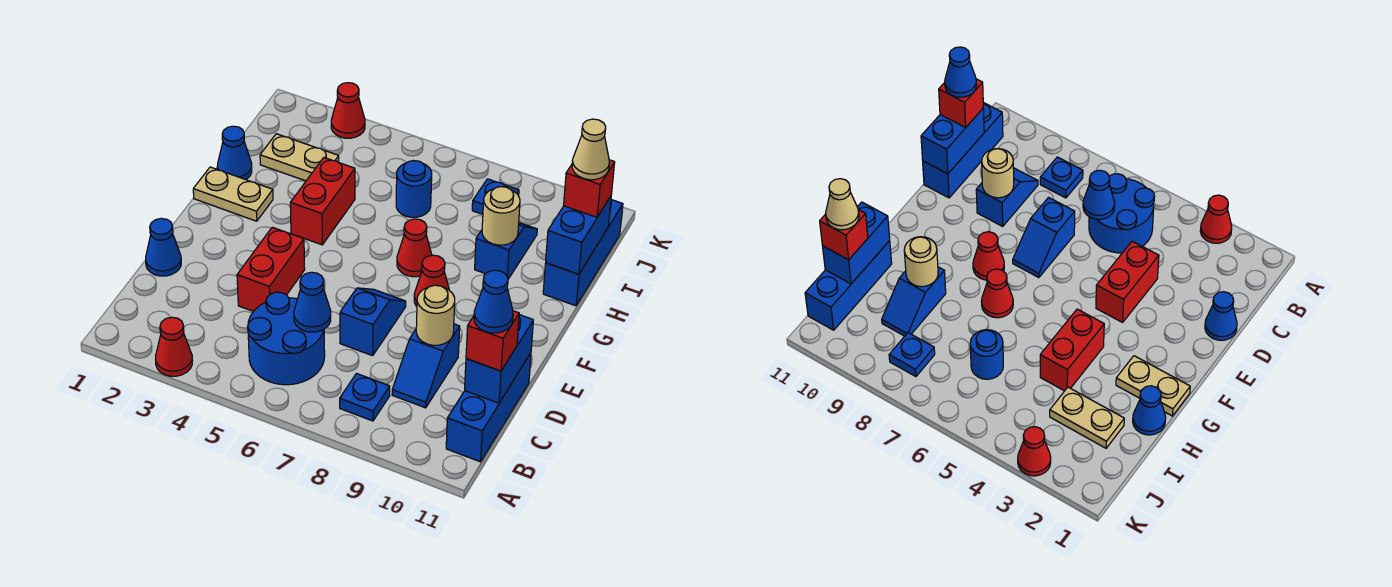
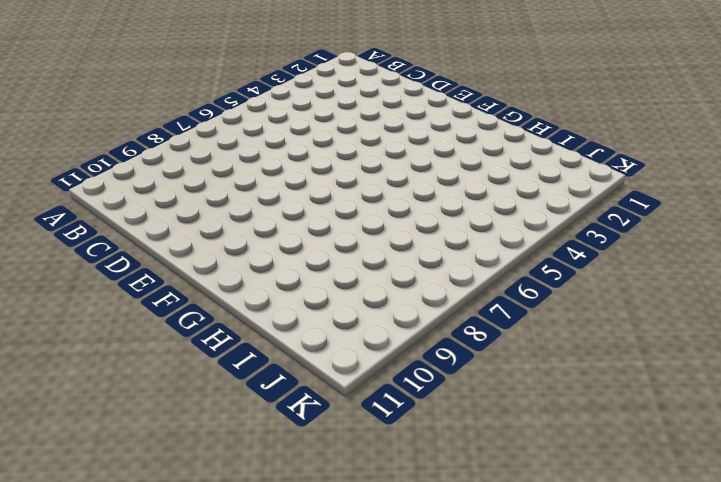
none -> red 1x1 cone [156,317,192,376]
none -> blue 2x2 round brick [248,292,325,385]
none -> blue 1x1 plate [340,374,390,421]

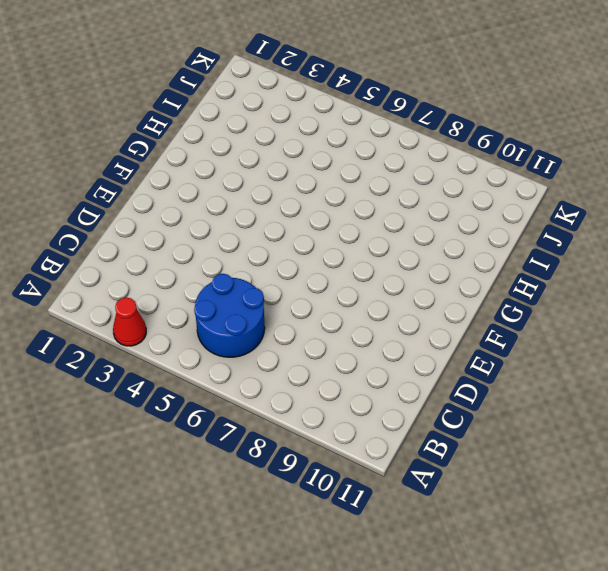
none -> blue 1x1 plate [340,374,390,421]
none -> blue 1x3 brick [446,353,531,462]
none -> blue 1x2 slope [392,324,460,408]

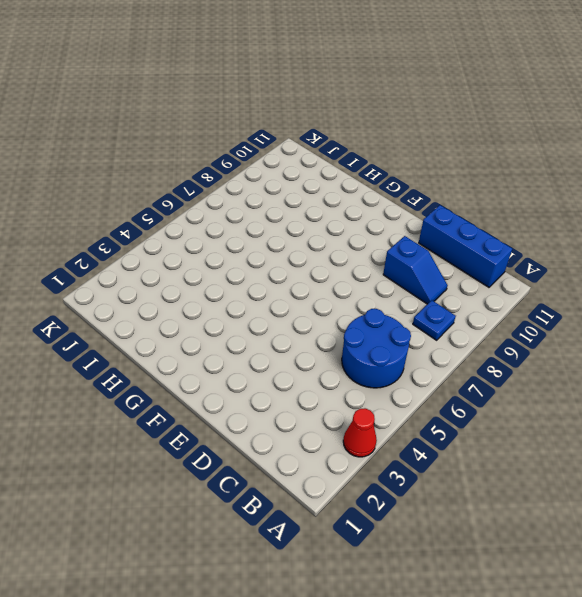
none -> blue 1x1 cone [146,218,181,276]
none -> red 1x2 brick [237,227,305,312]
none -> blue 1x2 slope [340,288,406,356]

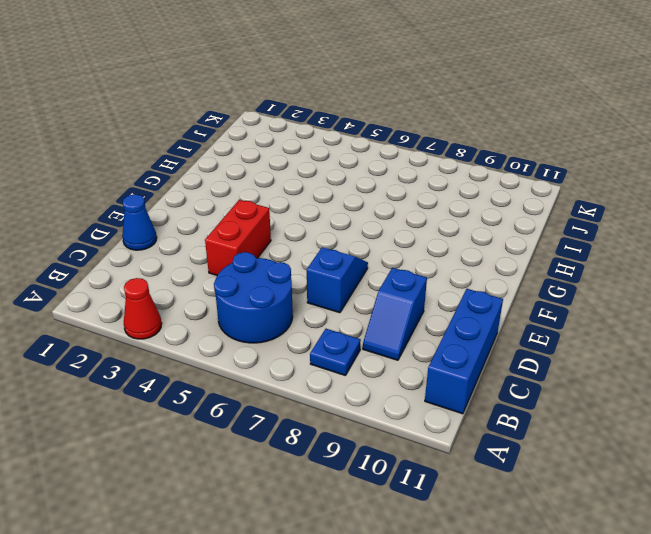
none -> red 1x1 cone [414,255,449,307]
none -> tan 1x2 plate [193,167,273,221]
none -> red 1x2 brick [290,158,355,245]

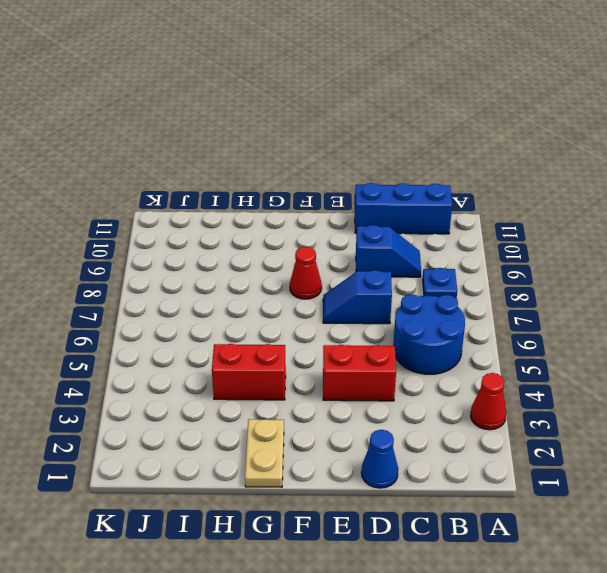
none -> red 1x1 cone [397,219,432,277]
none -> blue 1x1 cone [217,126,252,180]
none -> blue 1x2 slope [475,223,537,279]

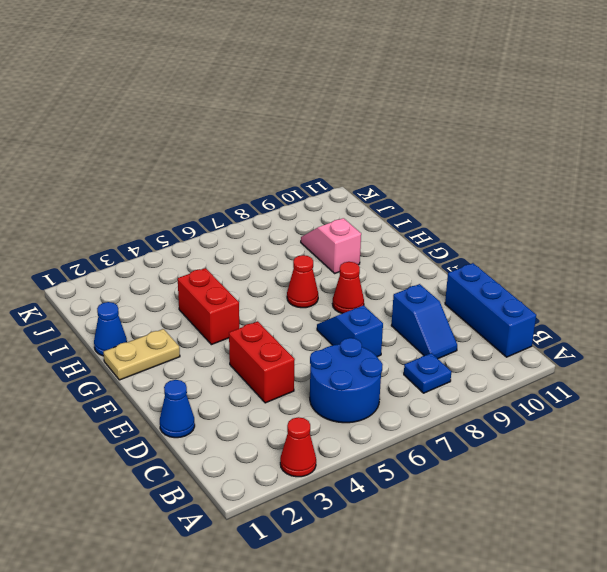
pink 1x2 slope [301,218,361,273] -> blue 1x2 slope [475,223,537,279]
none -> blue 1x3 brick [543,200,623,306]
none -> tan 1x2 plate [260,134,339,181]
none -> blue 1x1 round brick [396,161,432,217]

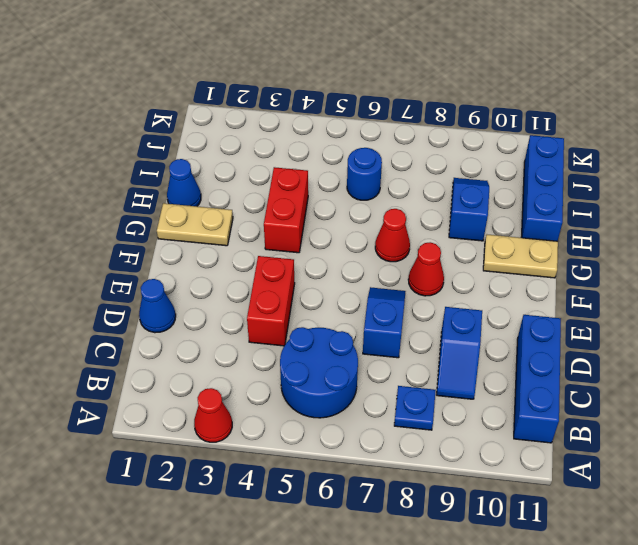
tan 1x2 plate [483,235,558,278] -> tan 1x2 plate moved to [260,134,339,181]
none -> blue 1x1 plate [472,179,519,214]
none -> red 1x1 cone [331,83,365,138]
none -> blue 1x1 cone [294,272,331,332]

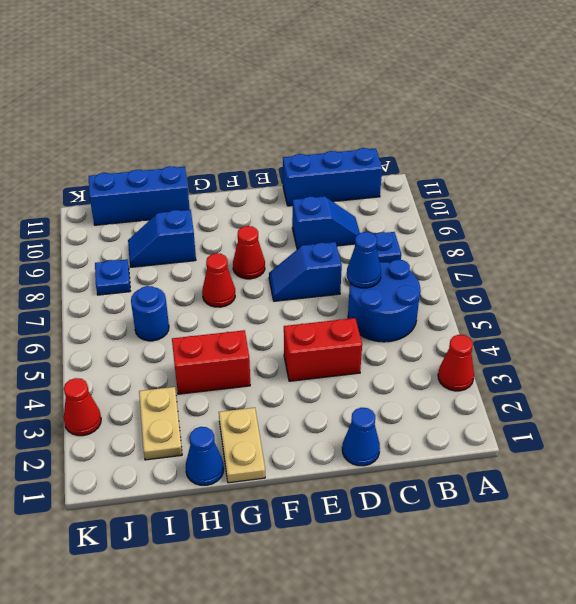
none -> blue 1x2 brick [465,315,533,403]
none -> tan 1x1 round brick [416,285,455,345]
none -> tan 1x1 round brick [482,187,520,245]

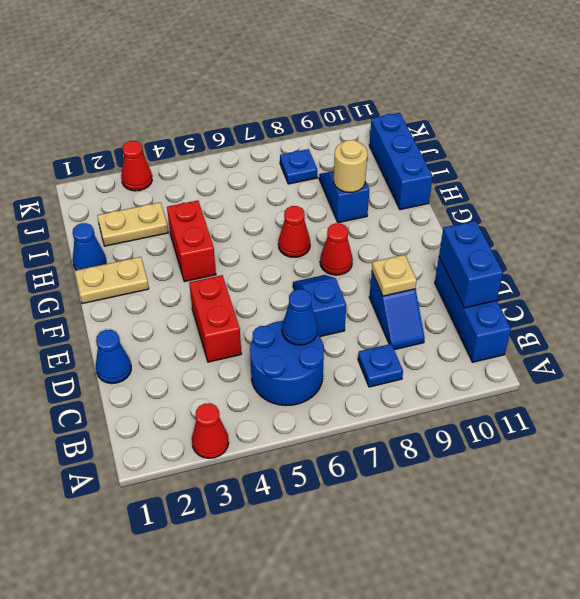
tan 1x1 plate [372,255,417,296] -> tan 1x1 round brick [416,285,455,345]
none -> blue 1x1 round brick [396,161,432,217]
none -> blue 1x2 brick [546,196,611,274]
none -> red 1x1 brick [466,311,519,371]

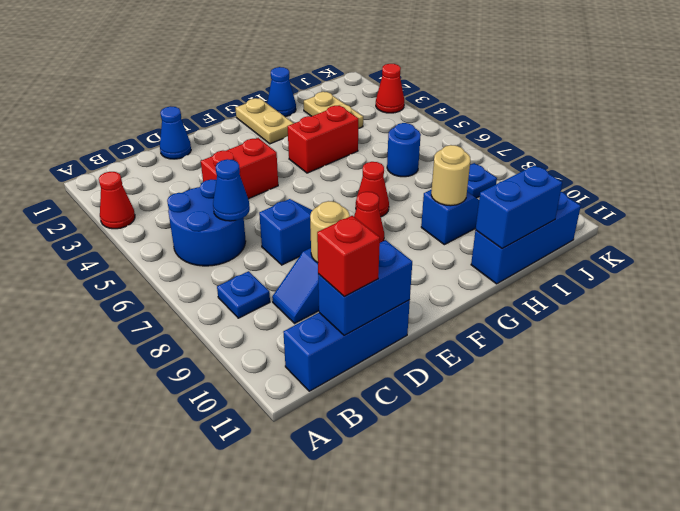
none -> red 1x1 brick [564,160,615,217]
none -> blue 1x1 cone [474,270,513,333]
none -> tan 1x1 cone [572,119,609,180]

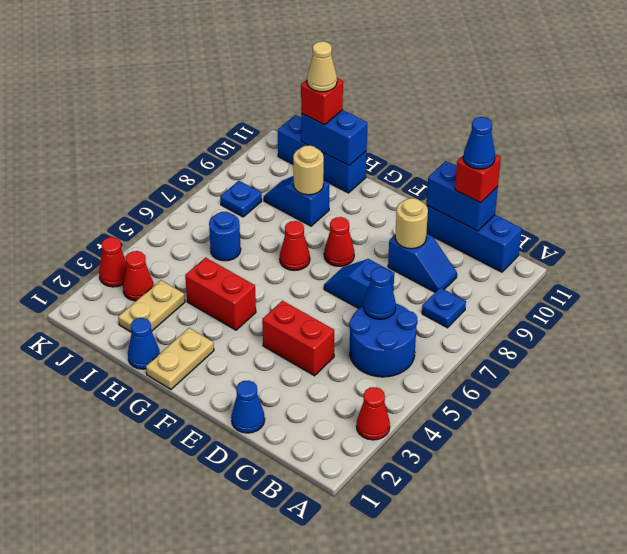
red 1x1 cone [123,251,154,301] -> none

